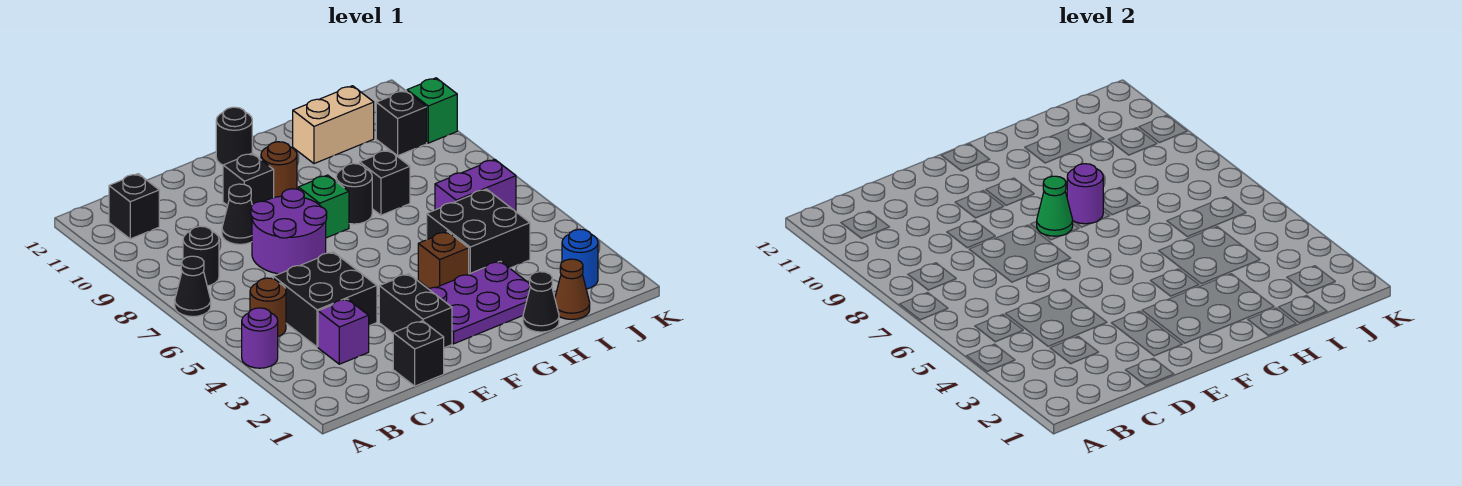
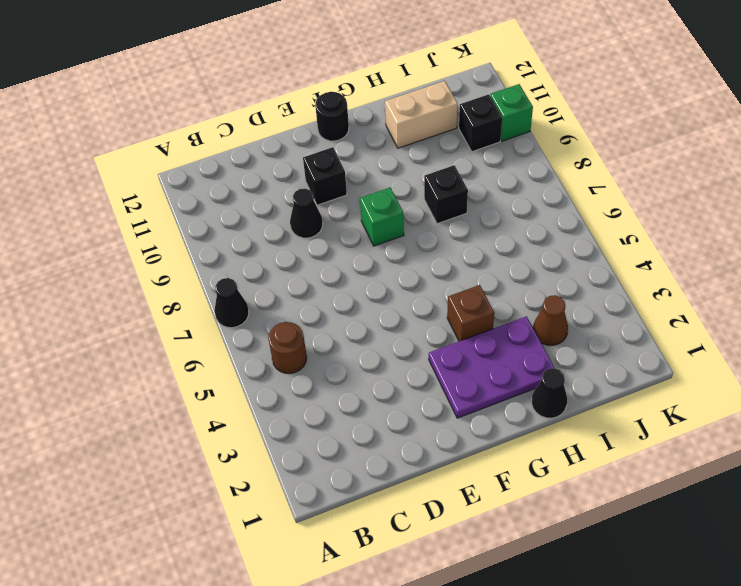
brown 1x1 cone [533,295,568,345] -> brown 1x1 cone moved to [555,259,590,319]
none -> purple 1x1 round brick [242,308,278,368]
none -> black 1x1 round brick [183,226,219,286]
none -> black 1x1 brick [109,174,159,239]

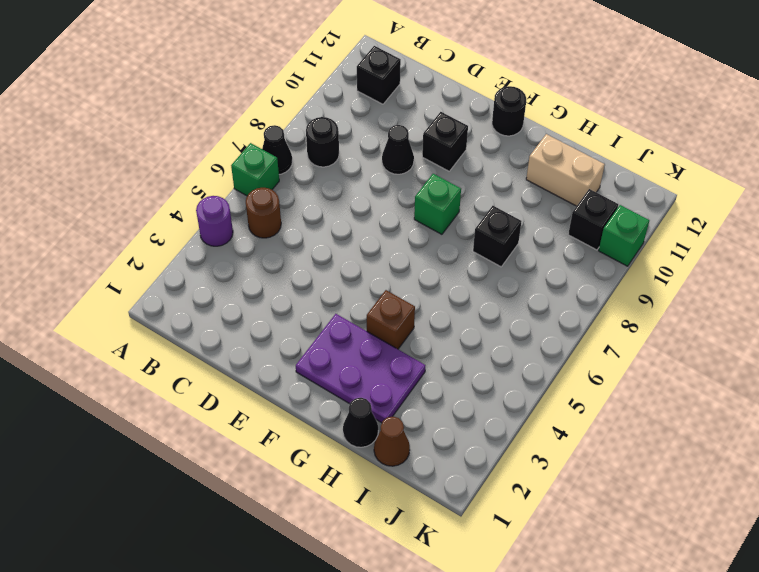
green 1x1 brick [231,143,279,196] -> none
none -> purple 1x1 brick [318,299,369,364]
none -> black 2x2 brick [273,252,377,347]
none -> black 1x1 brick [393,321,444,386]

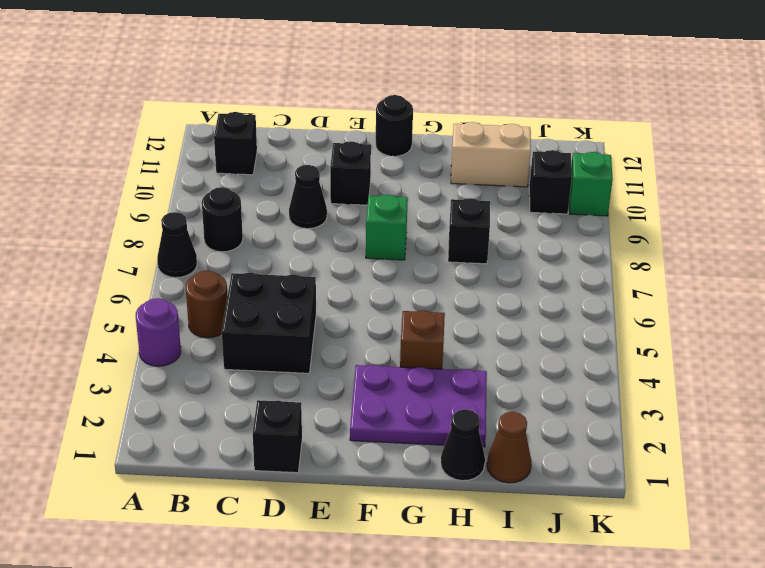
none -> purple 1x1 brick [318,299,369,364]
none -> purple 2x2 round brick [251,189,327,274]
none -> black 1x2 brick [379,274,452,348]

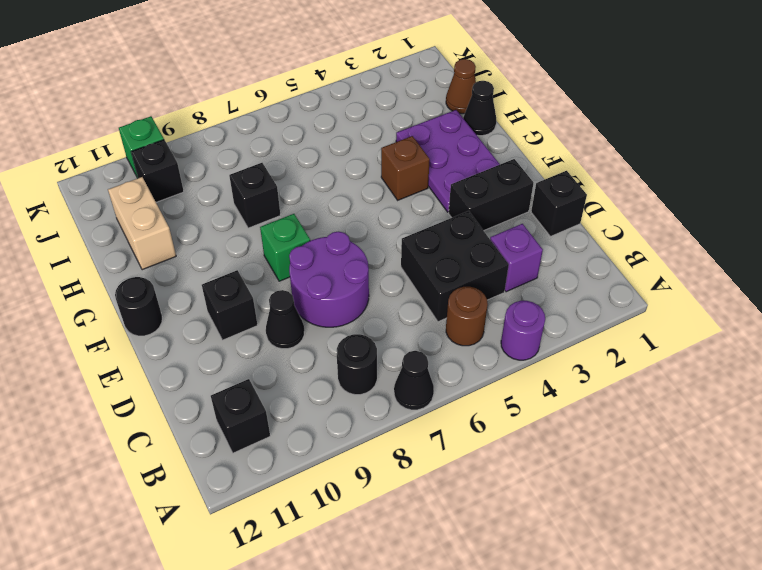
none -> brown 1x1 round brick [261,142,297,198]
none -> black 1x1 round brick [336,164,372,224]
none -> black 2x2 brick [427,189,530,274]

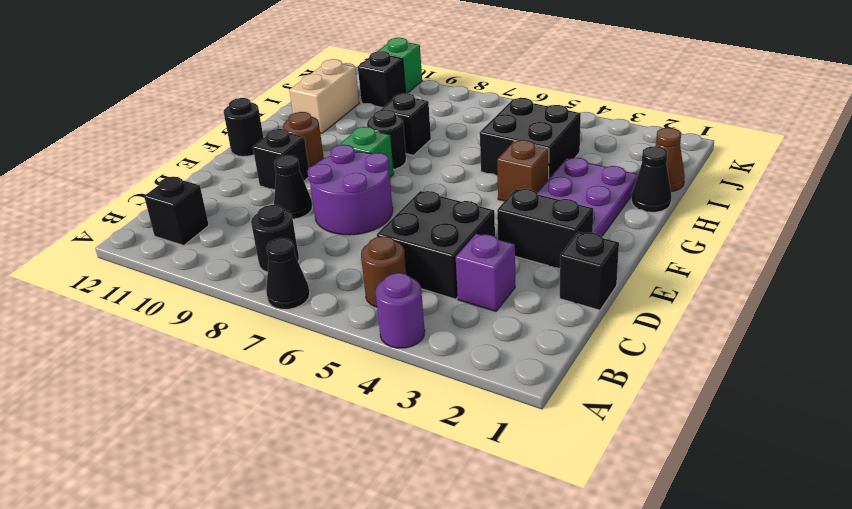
none -> purple 1x2 brick [435,159,516,211]
none -> blue 1x1 round brick [562,229,598,289]
none -> green 1x1 cone [1037,176,1073,236]

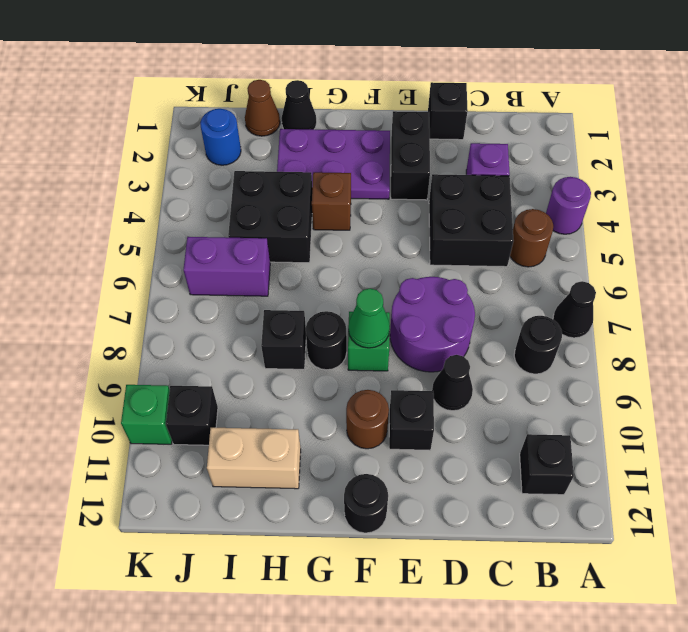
none -> purple 1x1 round brick [1067,164,1103,224]

